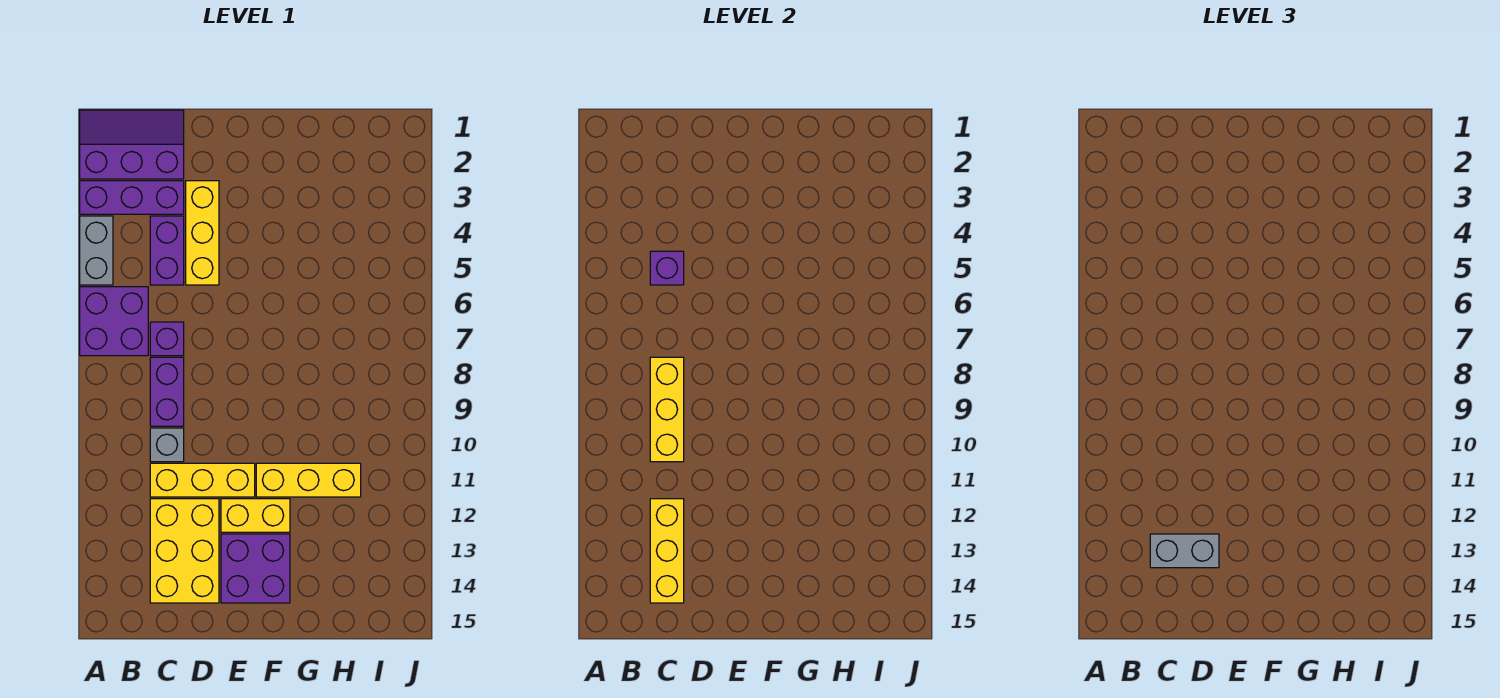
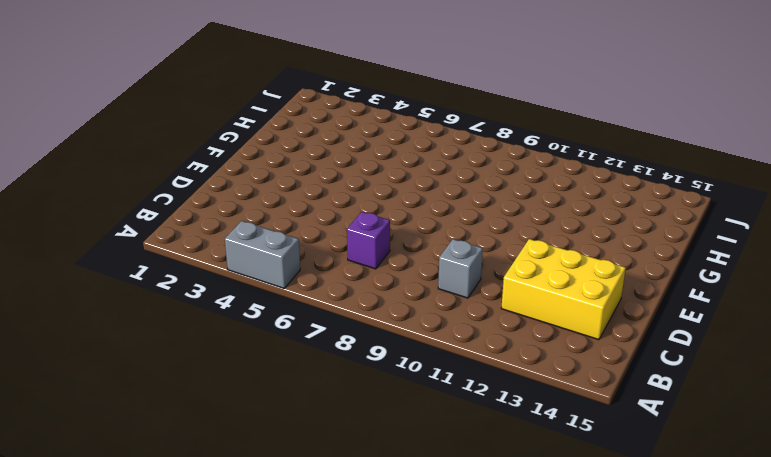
none -> purple 2x3 slope [80,110,184,179]
none -> purple 1x3 brick [80,181,184,214]
none -> purple 2x2 brick [80,287,148,356]

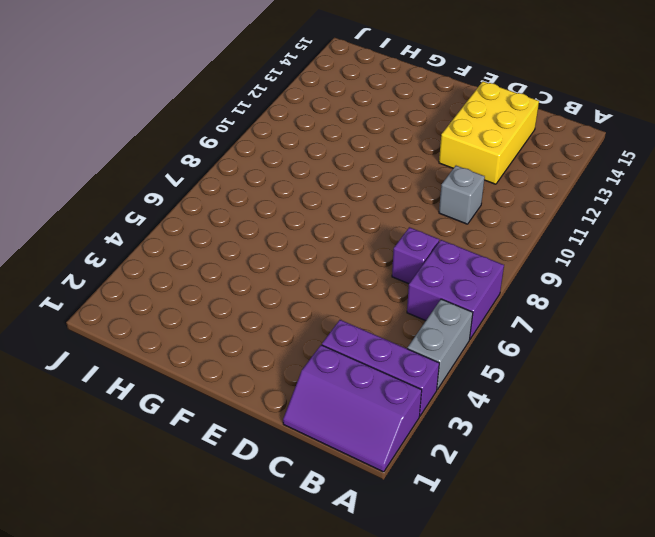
none -> purple 1x2 brick [150,216,184,285]
none -> purple 1x2 brick [150,357,184,426]
none -> yellow 1x3 brick [150,463,255,497]

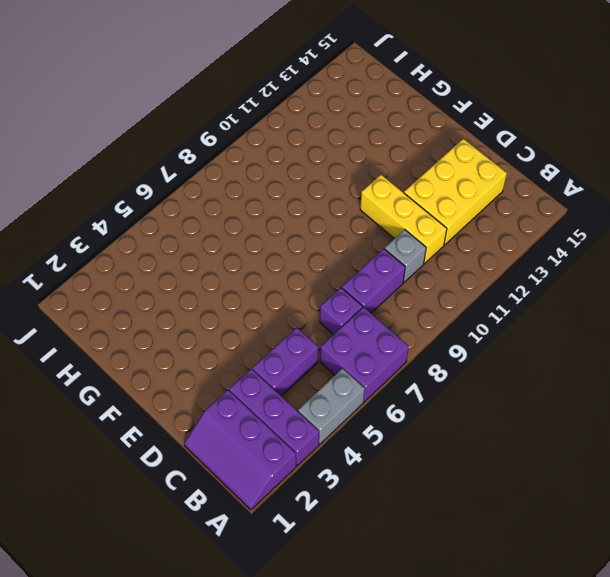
none -> yellow 1x3 brick [186,181,219,285]
none -> yellow 1x2 brick [221,499,290,532]
none -> purple 2x2 brick [221,534,290,603]

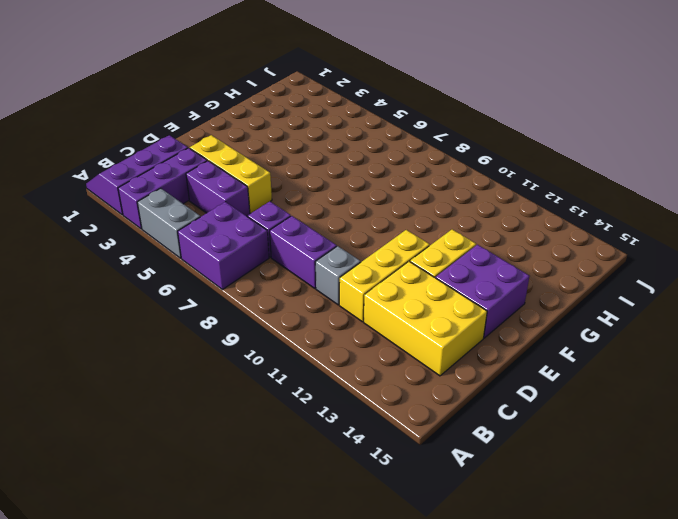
none -> yellow 1x3 brick [256,463,361,497]
none -> purple 1x1 brick [650,251,684,285]
none -> yellow 1x3 brick [650,357,684,462]

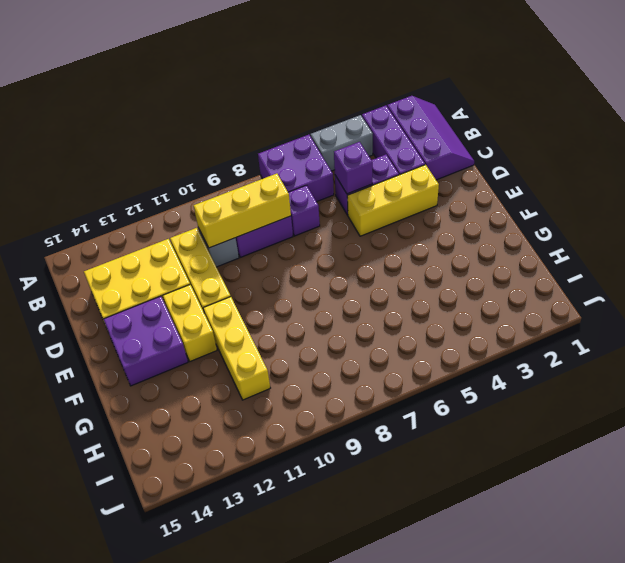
none -> yellow 1x3 brick [650,499,684,603]
none -> grey 1x2 brick [1150,534,1219,568]

